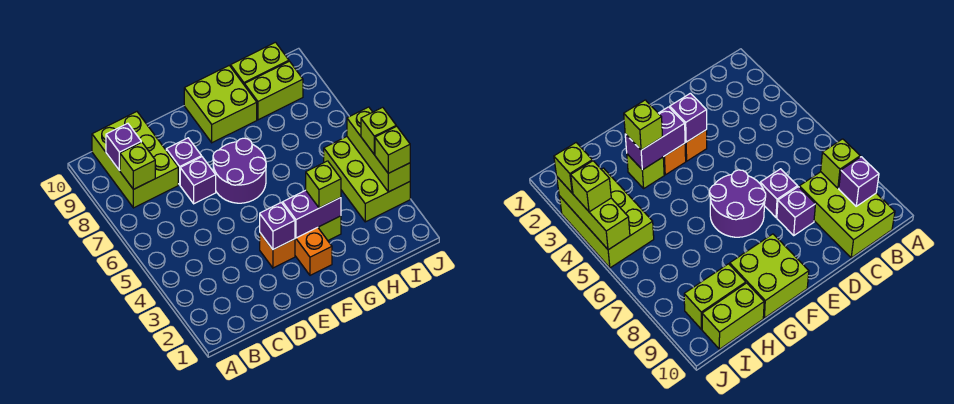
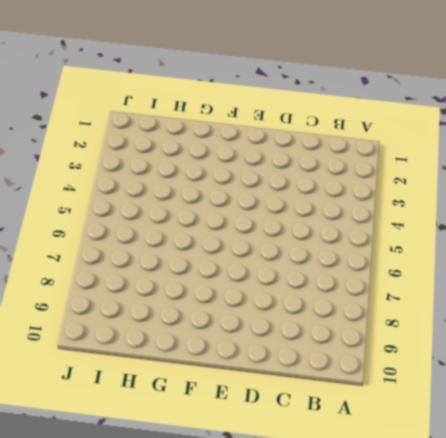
none -> lime 2x3 brick [92,112,178,208]
none -> purple 1x1 brick [180,157,216,204]
none -> purple 1x1 brick [166,138,202,185]

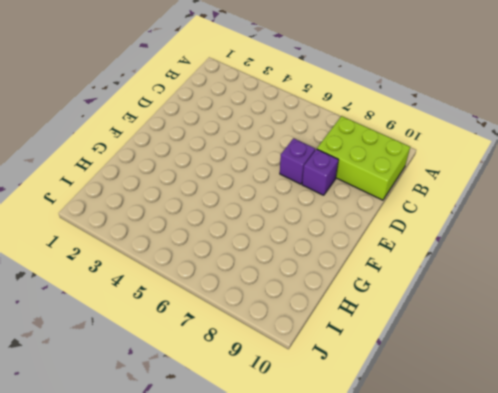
none -> orange 1x1 brick [260,233,295,268]
none -> purple 2x2 round brick [213,138,266,203]
none -> orange 1x2 brick [295,227,332,275]

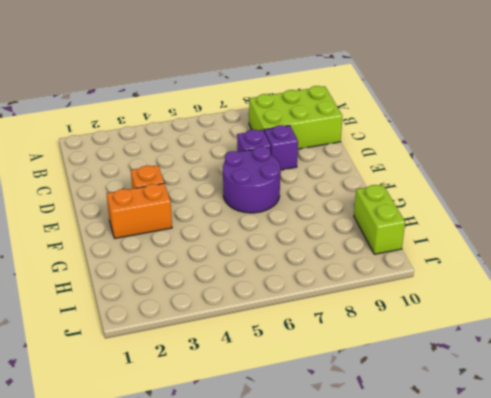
none -> lime 2x2 brick [184,65,257,143]
none -> lime 1x1 brick [318,216,341,240]
none -> lime 1x2 brick [245,61,303,120]

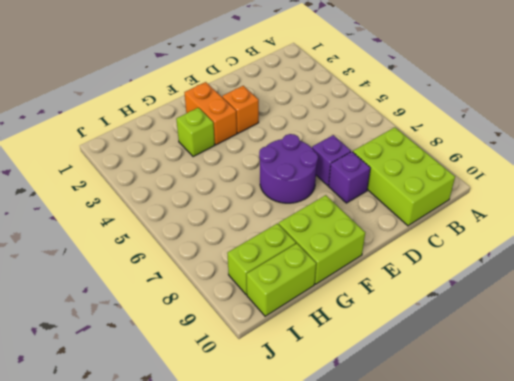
none -> lime 2x3 brick [324,137,410,222]
none -> lime 1x1 brick [120,142,155,189]
none -> purple 1x1 brick [106,123,141,171]

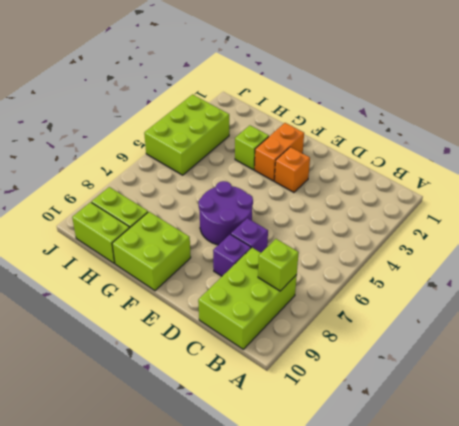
none -> purple 1x1 brick [106,123,141,171]
none -> purple 1x1 brick [260,203,295,249]
none -> purple 1x2 brick [283,190,341,238]

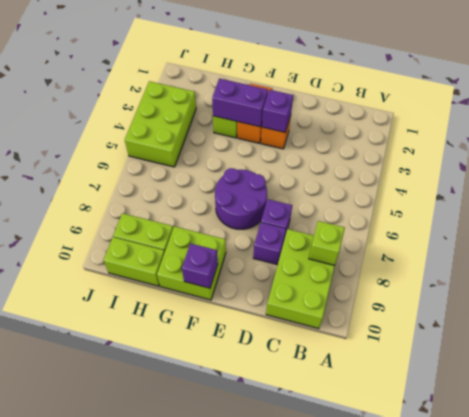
purple 1x1 brick [182,243,218,288] -> purple 1x1 brick moved to [106,123,141,171]
none -> lime 1x3 brick [347,107,410,192]
none -> lime 1x1 brick [306,161,341,208]
none -> lime 1x1 brick [375,126,410,173]

